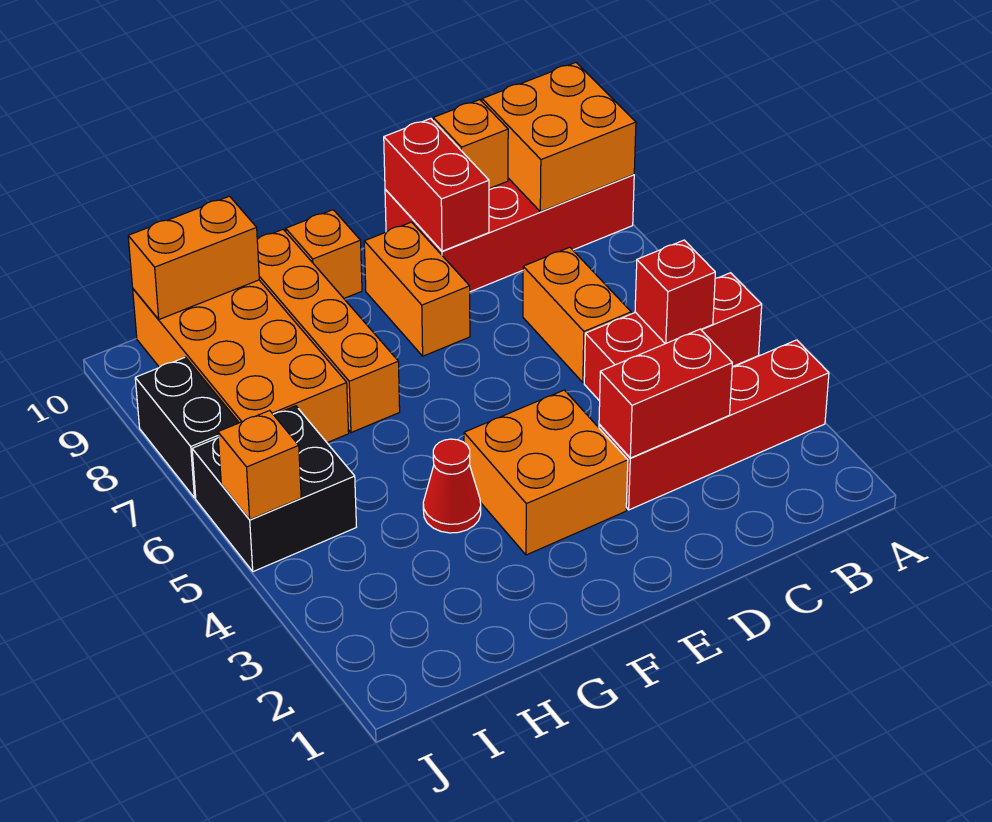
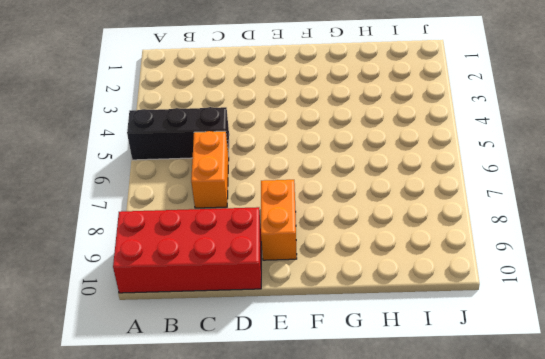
black 1x3 brick [127,107,229,160] -> red 1x3 brick [584,273,762,401]
none -> red 1x4 brick [599,340,829,510]
none -> orange 2x2 brick [464,390,628,555]
none -> orange 1x1 brick [286,210,362,298]

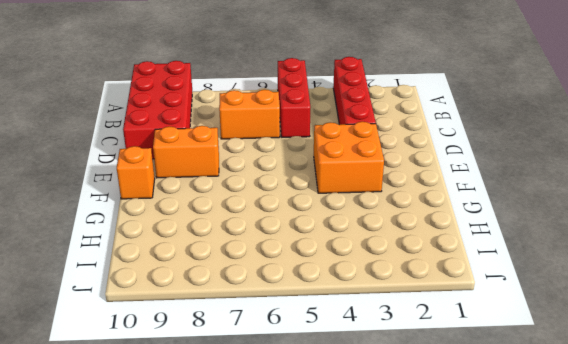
none -> red 1x1 cone [423,439,481,533]
none -> orange 1x4 brick [257,229,400,433]
none -> orange 2x4 brick [133,280,349,443]

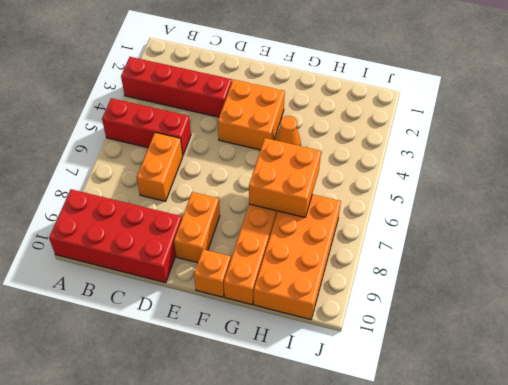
orange 1x1 cone [275,116,301,146] -> red 1x1 cone [423,439,481,533]
orange 2x2 brick [249,138,321,217] -> orange 2x2 brick moved to [482,63,636,212]
none -> black 2x2 brick [192,406,356,572]
none -> black 1x2 brick [135,357,239,498]
none -> red 1x1 brick [635,240,715,344]

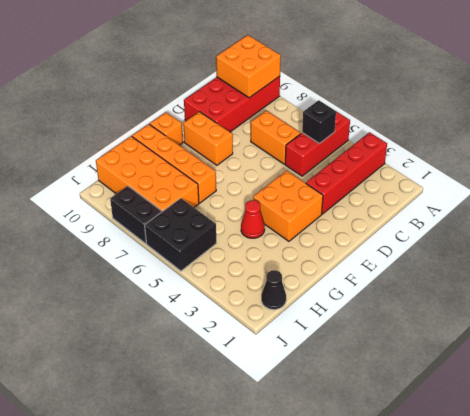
black 1x1 brick [302,100,336,144] -> red 1x1 brick [635,240,715,344]
black 1x1 cone [261,270,286,310] -> none
none -> red 1x2 brick [599,329,732,458]
none -> orange 1x1 brick [433,100,508,189]
none -> red 1x2 brick [384,119,489,251]

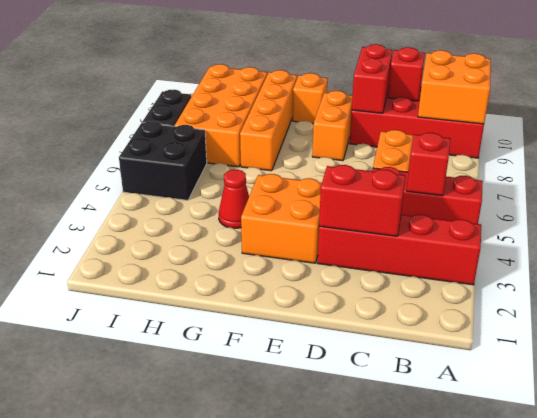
red 1x1 brick [388,47,425,101] -> orange 1x1 brick [433,100,508,189]
none -> orange 1x2 brick [128,196,259,319]
none -> orange 1x1 brick [218,410,301,520]

